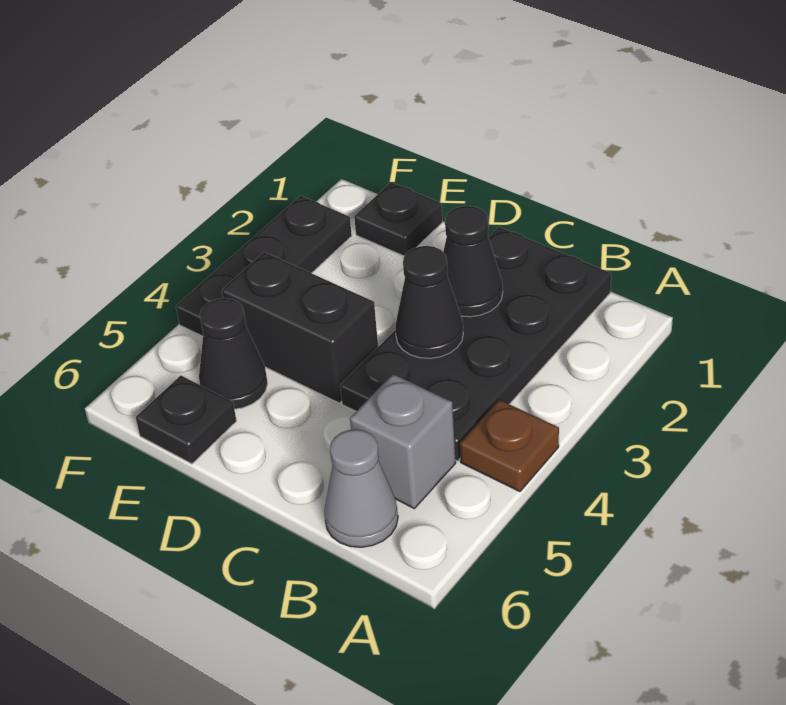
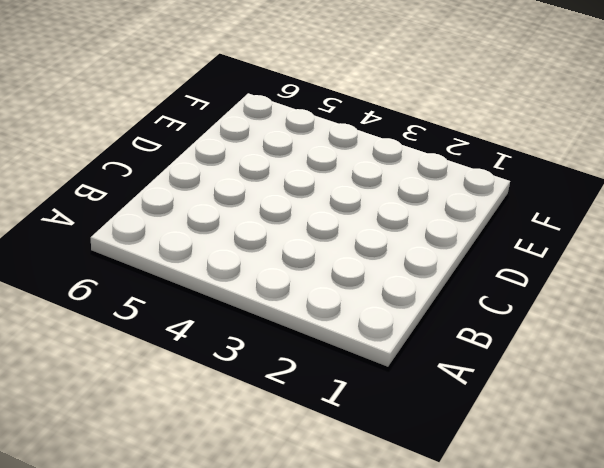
none -> brown 1x1 plate [460,400,559,491]
none -> black 2x4 plate [340,227,611,461]

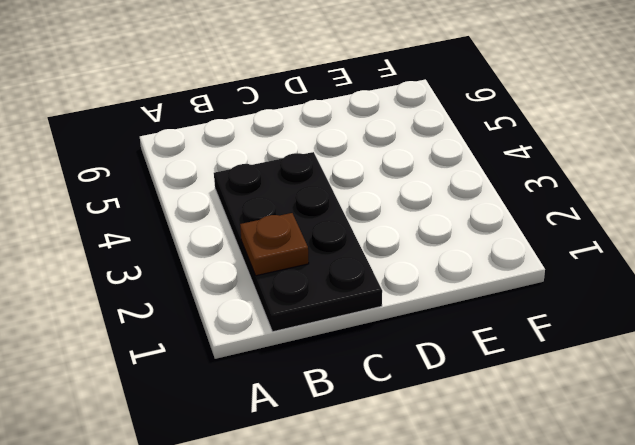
brown 1x1 plate [240,213,309,276] -> brown 1x1 plate moved to [460,400,559,491]
none -> grey 1x1 brick [350,374,456,508]
none -> grey 1x1 cone [324,429,398,547]

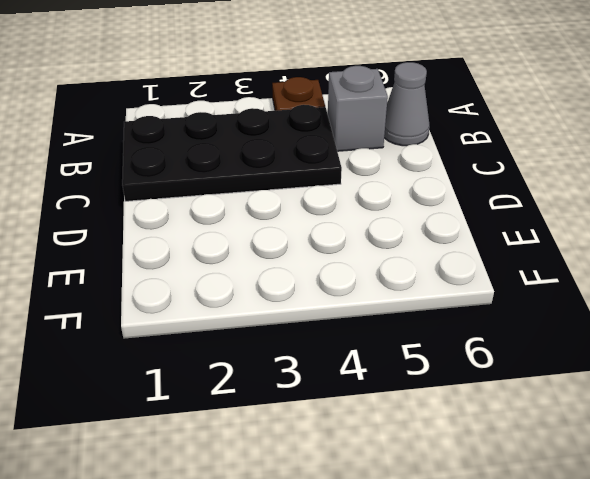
none -> black 1x2 brick [222,252,378,403]
none -> black 1x1 plate [354,182,442,256]

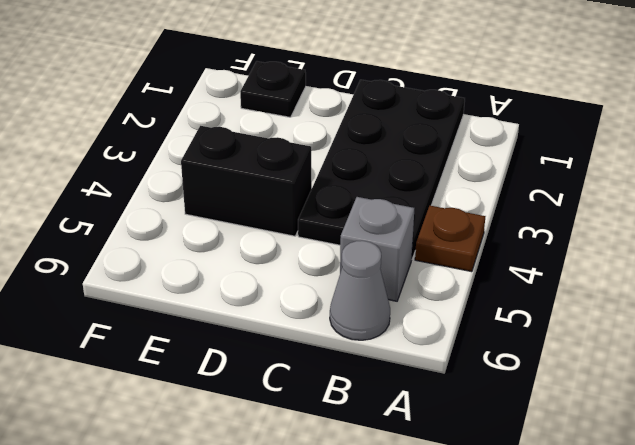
none -> black 1x1 cone [199,298,268,409]
none -> black 1x1 plate [136,376,236,464]

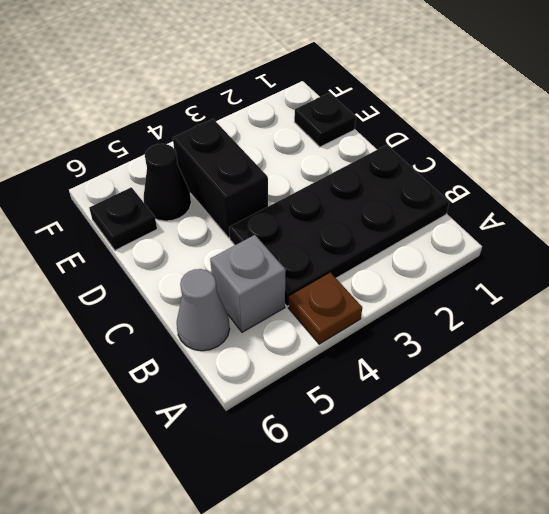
none -> black 1x3 plate [176,196,352,336]
none -> black 1x1 cone [443,206,503,317]

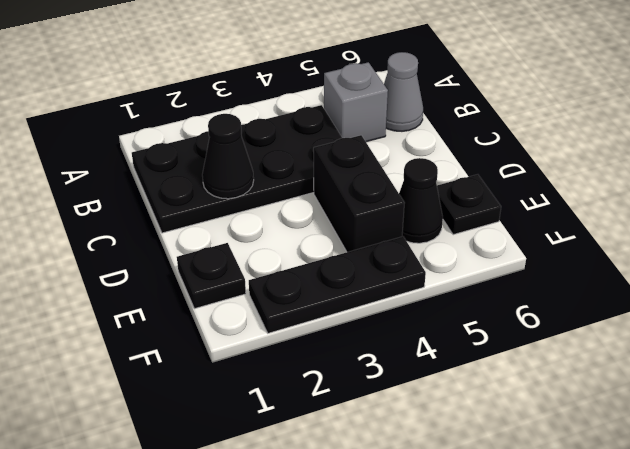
none -> brown 1x1 plate [460,400,559,491]
none -> black 1x1 cone [395,246,463,358]

